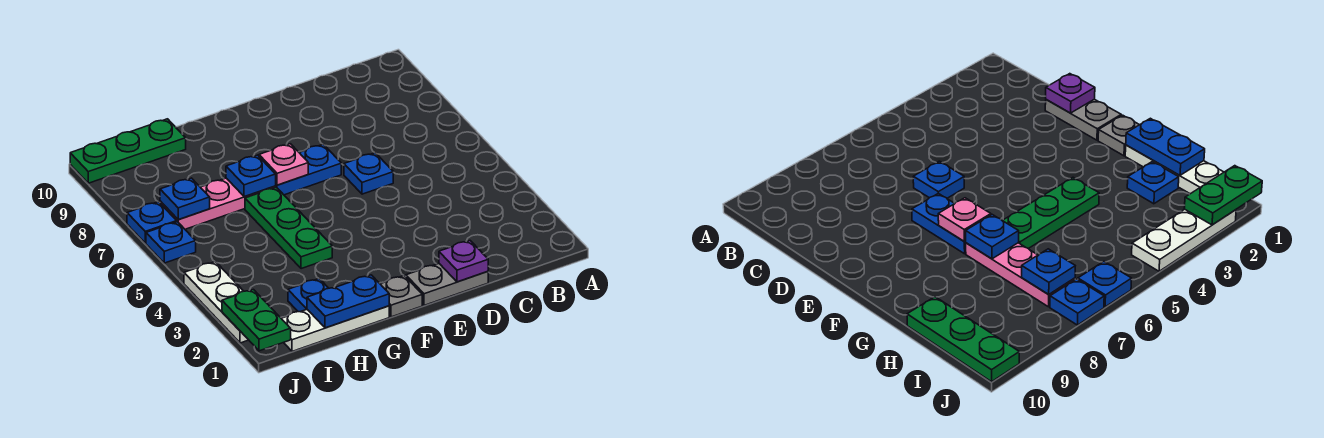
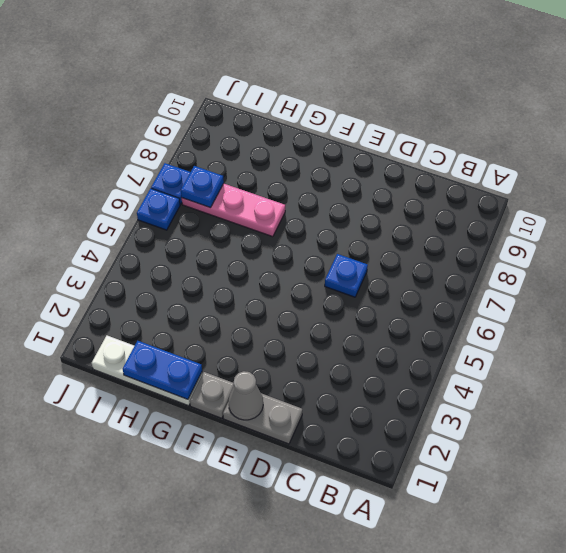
grey 1x1 cone [228,371,263,420] -> none
none -> blue 1x2 plate [276,144,341,195]
none -> green 1x3 plate [245,187,332,269]
none -> blue 1x1 plate [288,279,328,312]

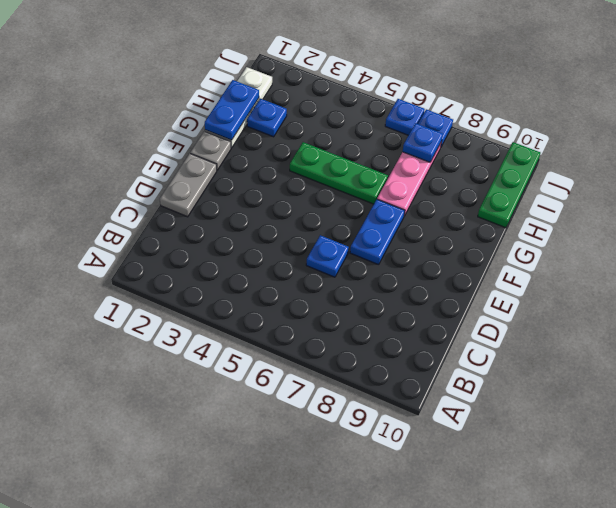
none -> white 1x3 plate [184,262,248,343]
none -> purple 1x1 plate [439,241,488,282]
none -> pink 1x1 plate [259,144,308,185]

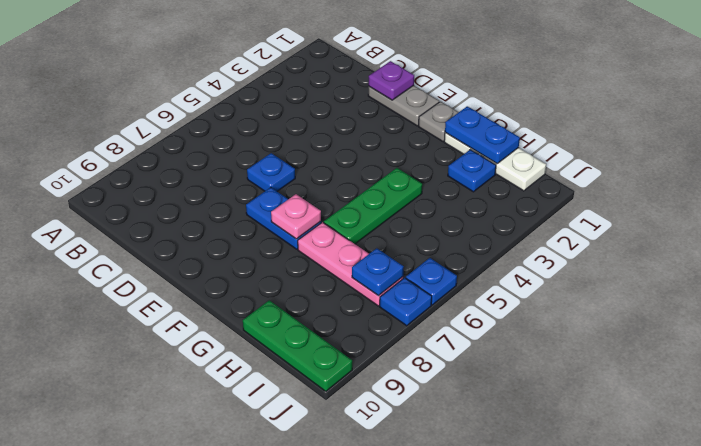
none -> white 1x3 plate [184,262,248,343]
none -> blue 1x1 plate [226,155,276,197]
none -> green 1x2 plate [222,289,291,351]

